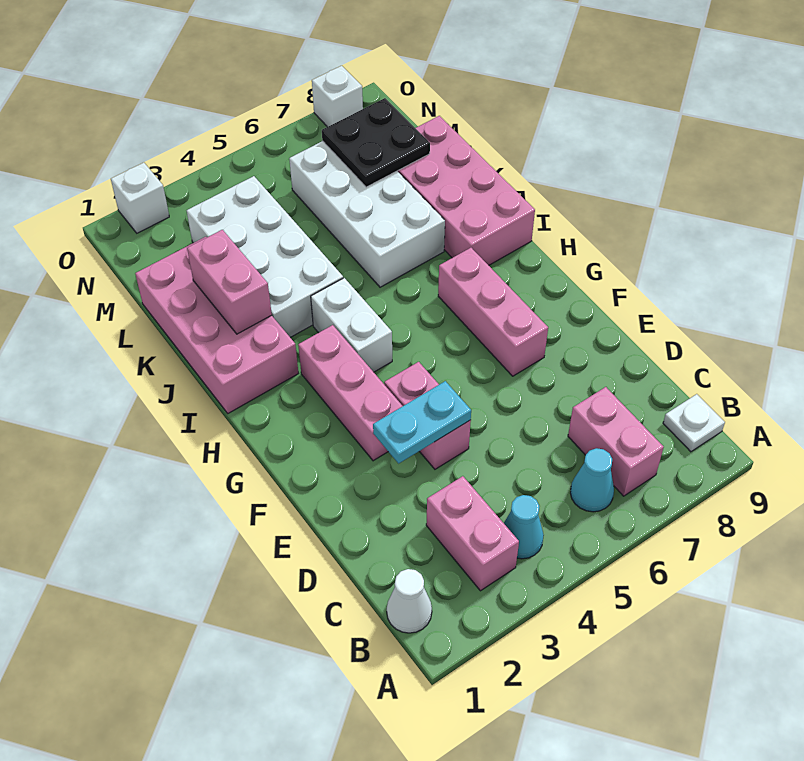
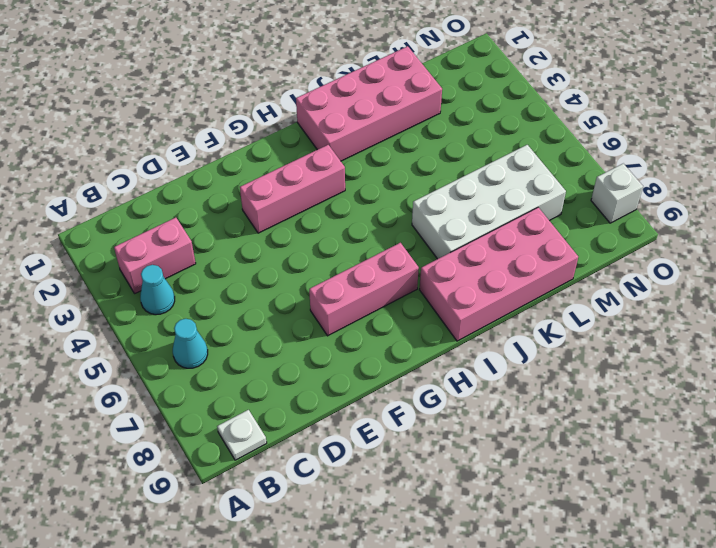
none -> white 1x1 cone [387,569,432,633]
none -> pink 1x2 brick [568,387,664,496]
none -> pink 1x2 brick [384,362,471,469]

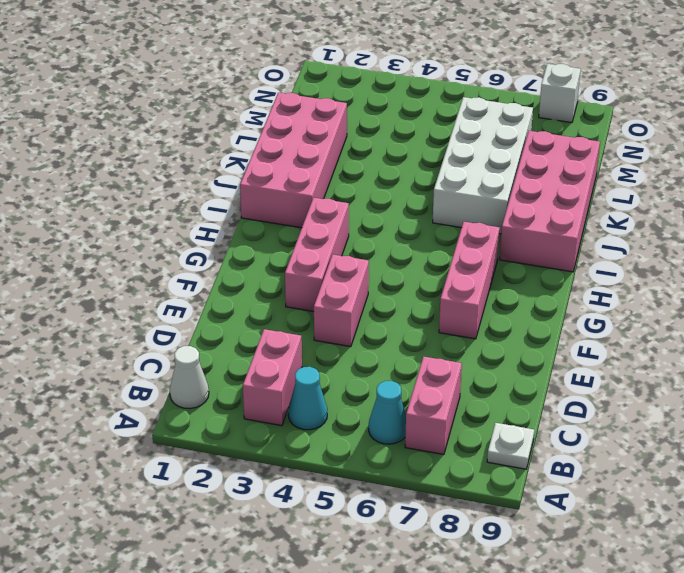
none -> white 1x2 brick [311,278,392,372]
none -> white 2x4 brick [187,176,343,337]
none -> white 1x1 brick [111,163,169,233]

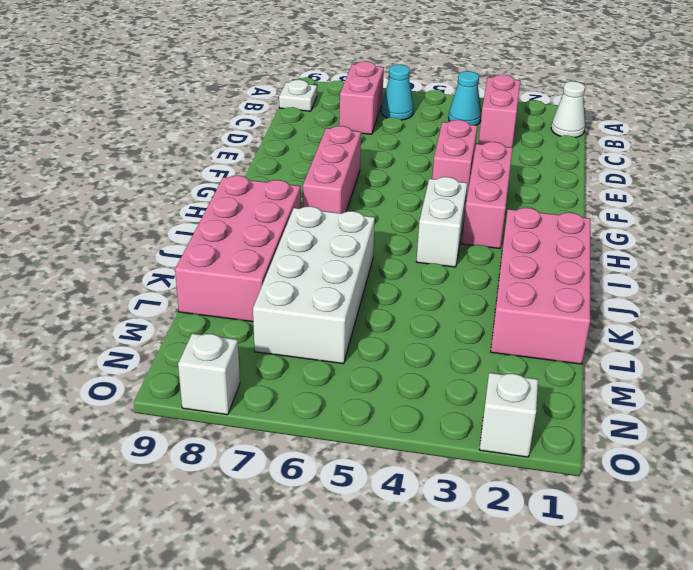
none -> white 2x4 brick [187,176,343,337]
none -> cyan 1x2 plate [373,381,471,463]
none -> pink 1x2 brick [187,230,272,334]

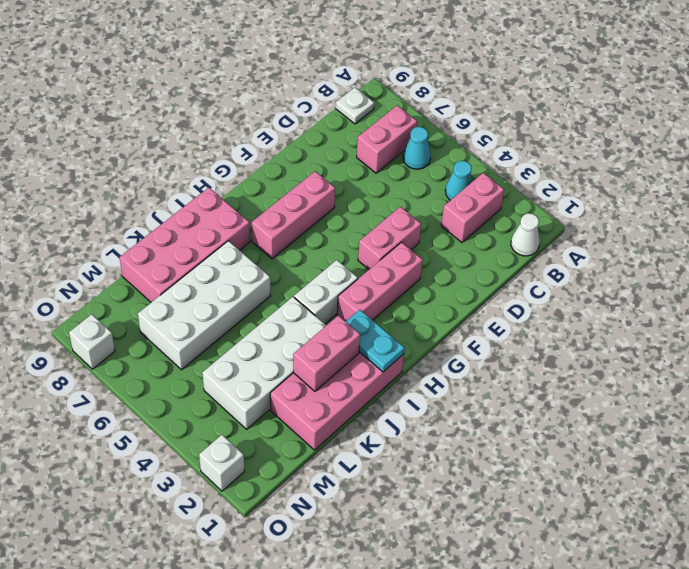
cyan 1x2 plate [346,310,405,372] -> cyan 1x2 plate moved to [373,381,471,463]
none -> black 2x2 plate [322,98,430,187]

